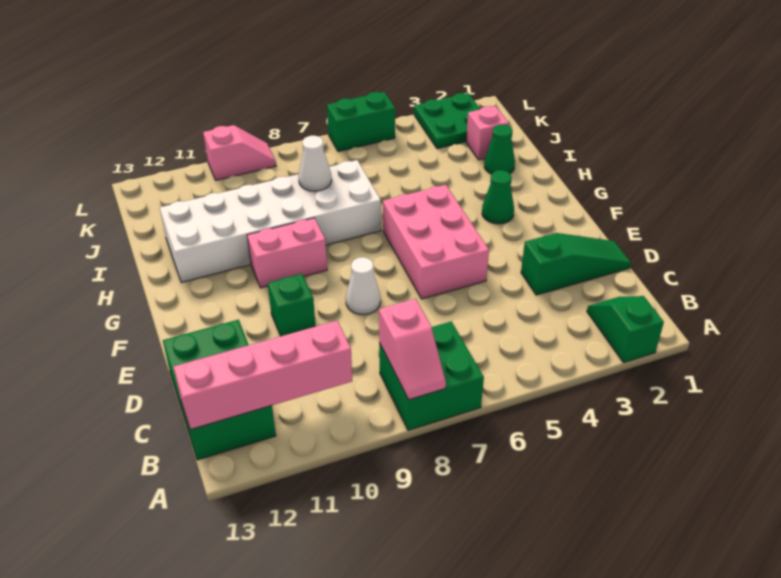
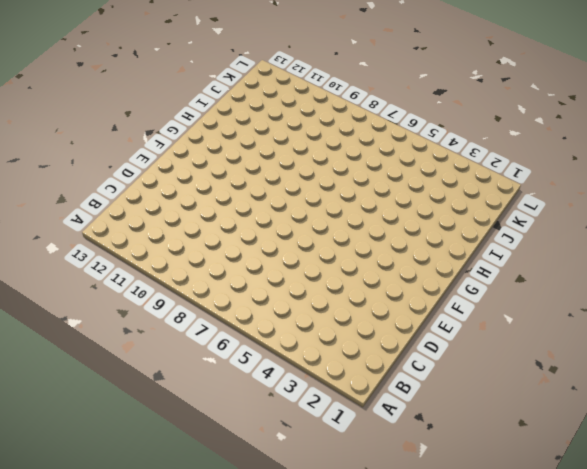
none -> green 1x2 slope [587,296,664,362]
none -> green 2x2 brick [379,321,484,430]
none -> green 2x3 brick [163,320,276,460]

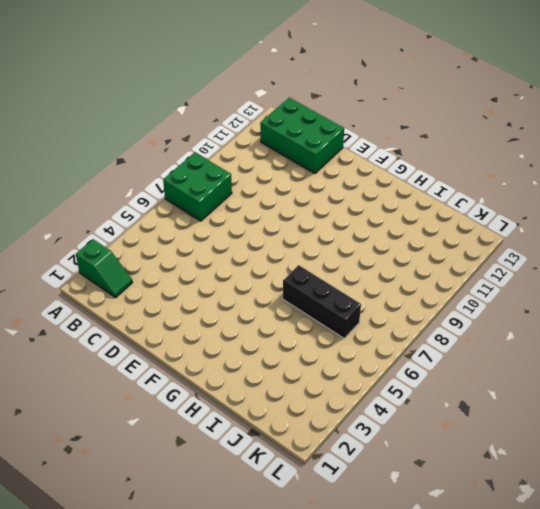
black 1x3 brick [283,265,361,338] -> none
none -> green 1x3 slope [521,233,631,295]
none -> pink 2x3 brick [383,185,489,299]
none -> white 1x1 cone [346,257,381,315]

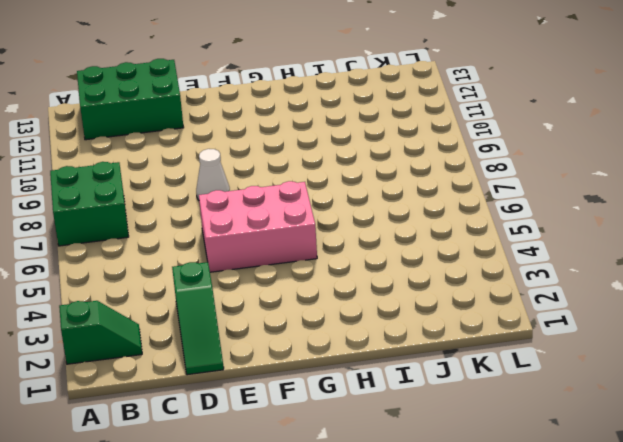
none -> green 1x1 brick [268,274,316,336]
none -> green 1x1 cone [482,170,514,224]
none -> pink 1x2 brick [247,218,327,288]

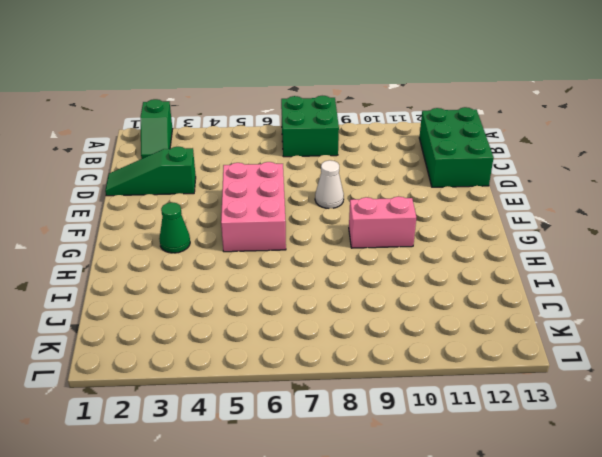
none -> green 1x1 brick [268,274,316,336]
none -> white 2x6 brick [160,160,381,283]
none -> green 1x1 cone [484,124,515,174]

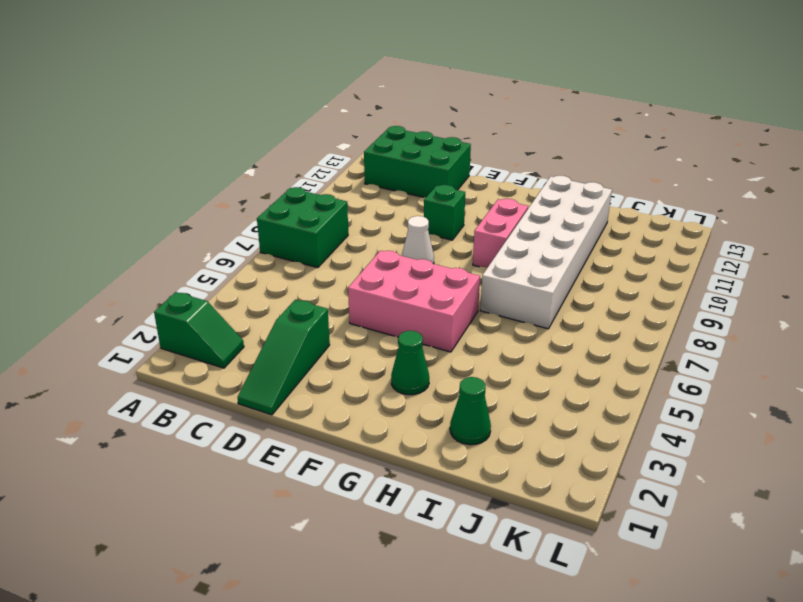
none -> pink 1x1 brick [466,106,509,160]
none -> green 2x2 plate [414,93,480,149]
none -> green 1x2 brick [327,92,395,152]

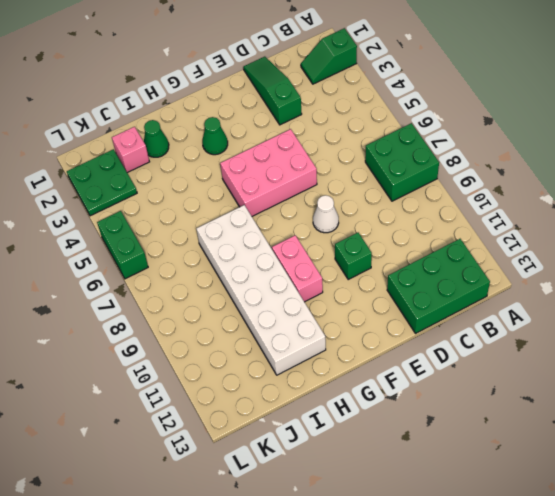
none -> pink 1x2 slope [203,125,276,180]
none -> pink 1x2 slope [379,299,446,400]
none -> pink 1x4 brick [173,321,352,430]

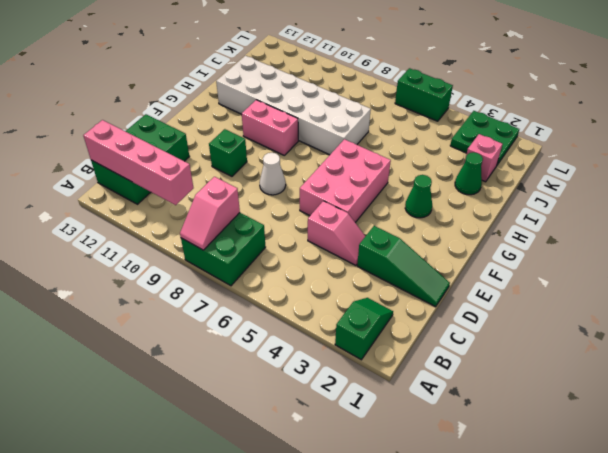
pink 1x2 slope [308,201,365,265] -> pink 1x2 slope moved to [203,125,276,180]
none -> white 1x1 cone [299,136,332,191]

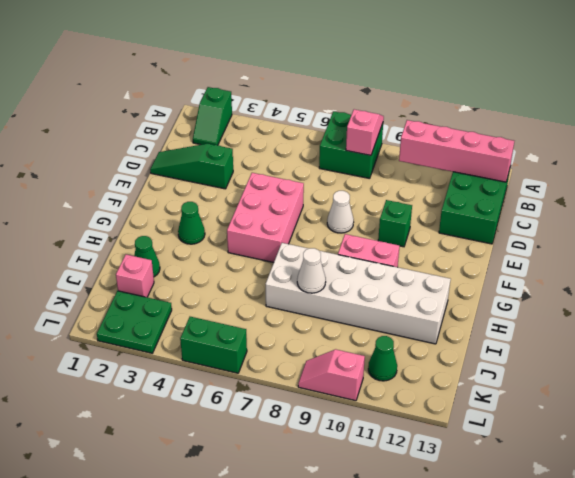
green 1x1 cone [368,336,397,381] -> none

